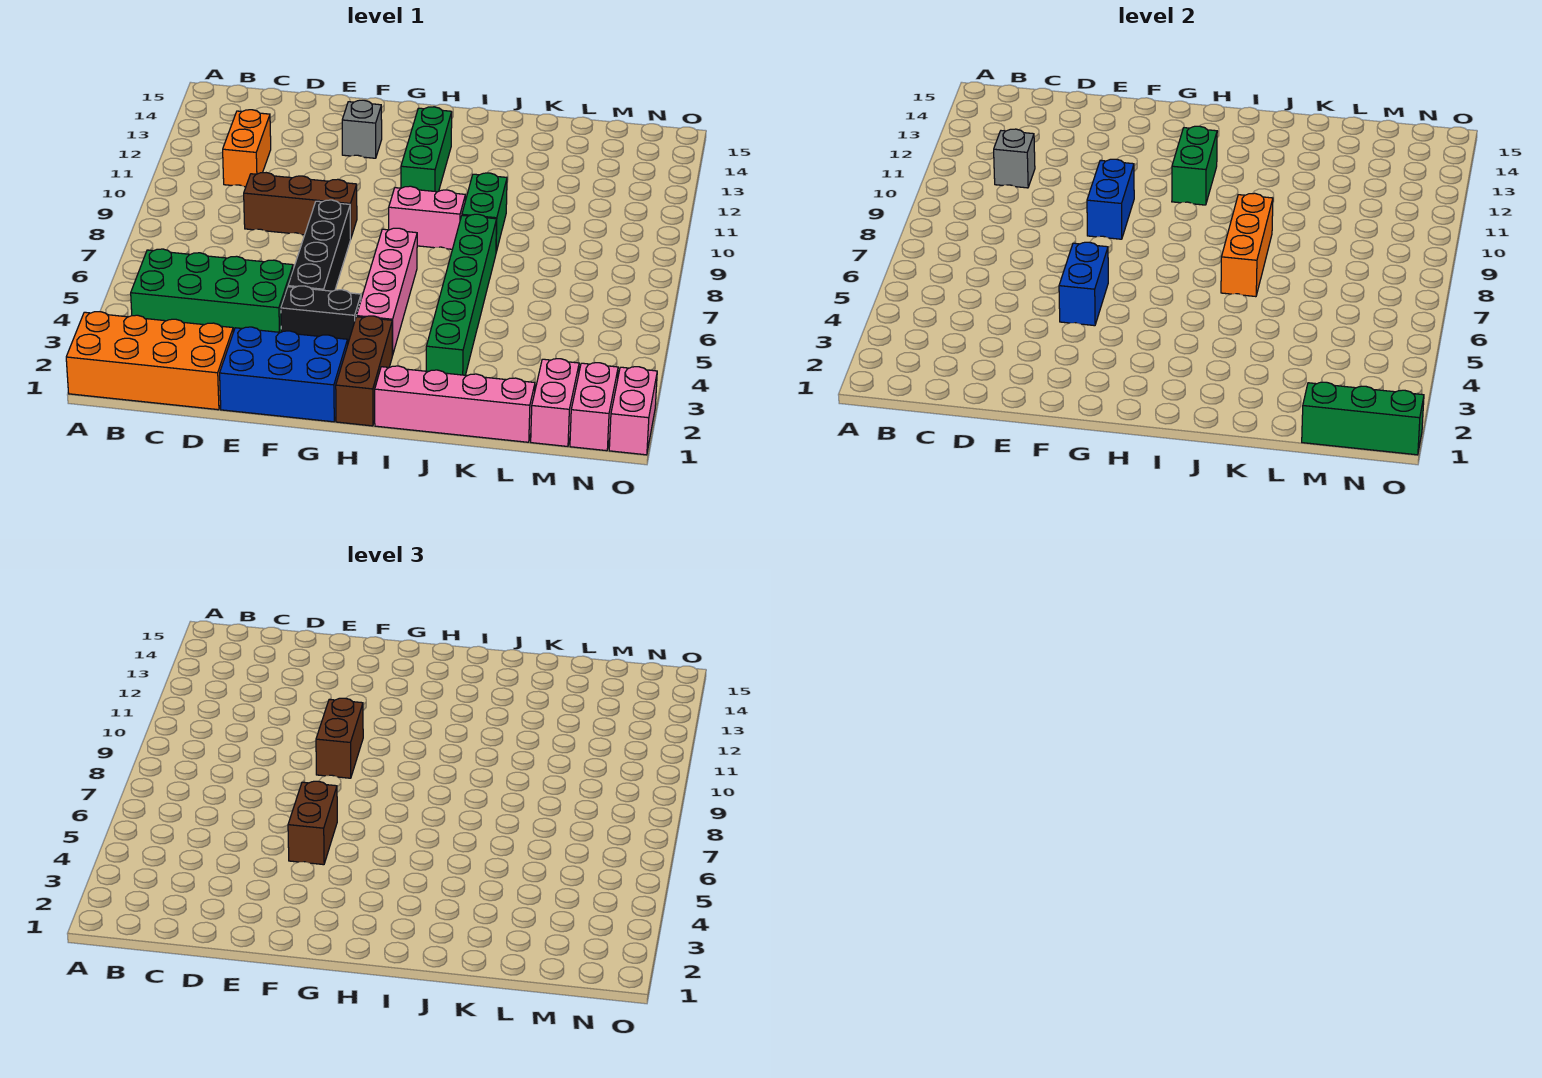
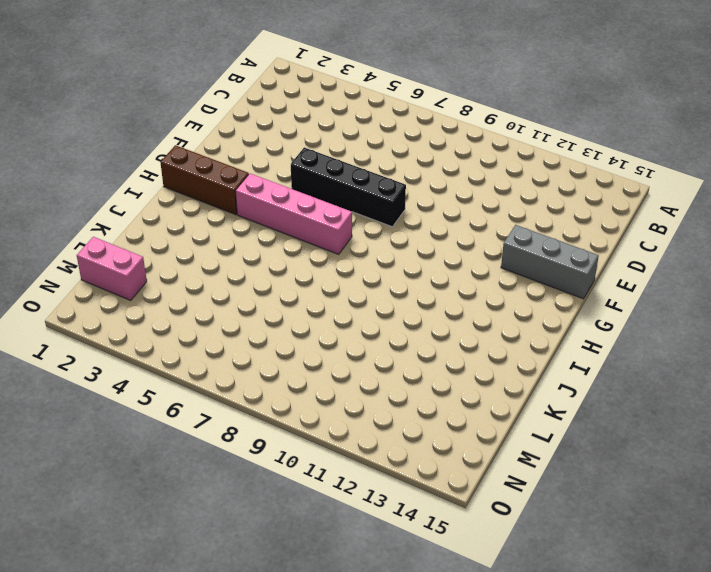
grey 1x3 brick [501,225,599,299] -> grey 1x1 brick [342,100,382,158]
none -> orange 2x4 brick [66,312,233,410]
none -> green 2x4 brick [131,249,293,332]
none -> orange 1x2 brick [223,110,271,187]

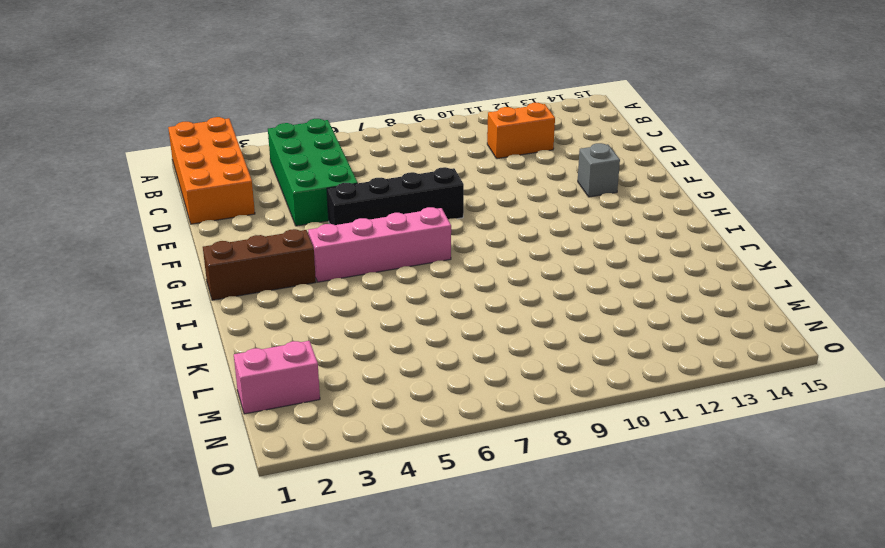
none -> brown 1x3 brick [244,173,357,239]
none -> blue 2x3 brick [220,327,348,422]
none -> black 1x2 brick [281,286,361,342]

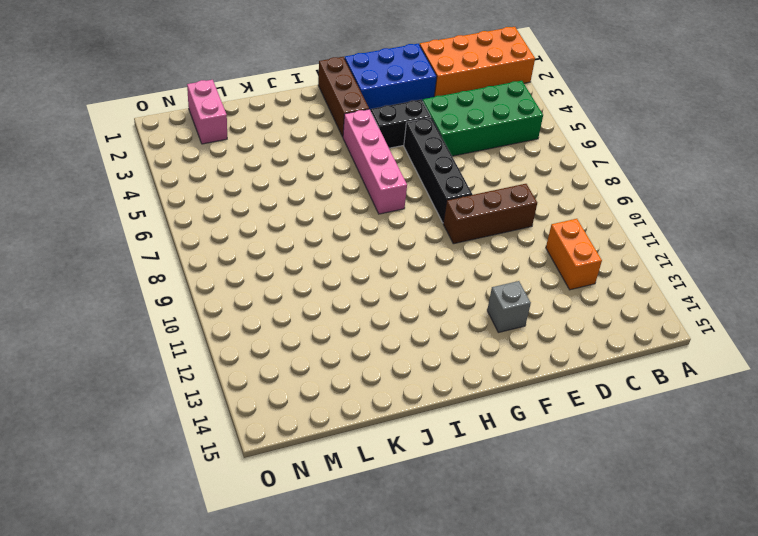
none -> pink 1x2 brick [389,186,465,249]
none -> green 1x3 brick [401,107,452,192]
none -> pink 1x4 brick [375,366,535,442]

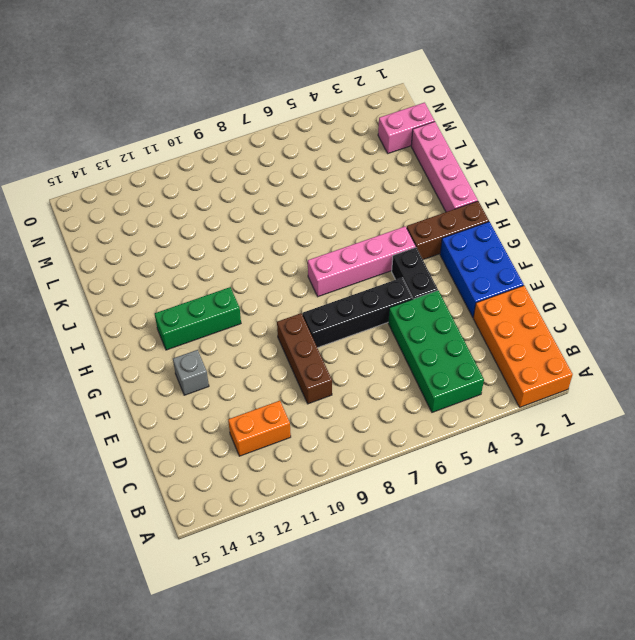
none -> pink 1x2 brick [389,186,465,249]
none -> green 1x6 brick [426,214,497,375]
none -> green 1x2 brick [462,173,507,252]

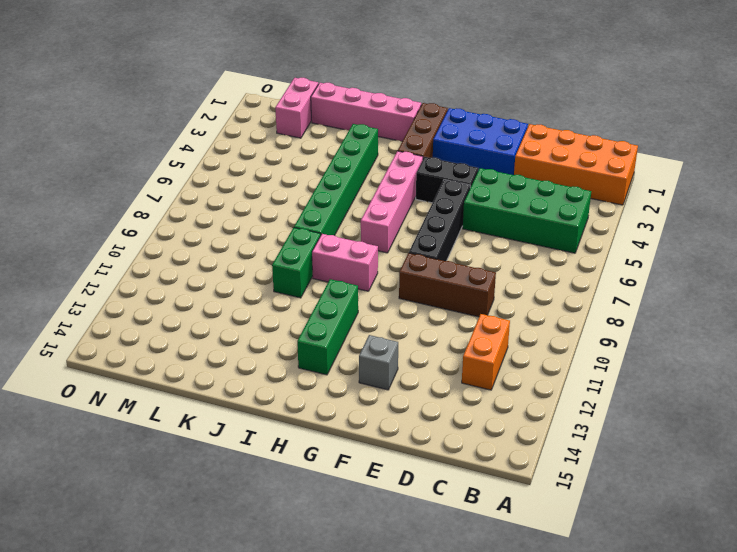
none -> pink 1x2 brick [570,363,618,451]
none -> pink 1x2 brick [609,367,657,455]
none -> grey 1x1 brick [994,129,1035,188]

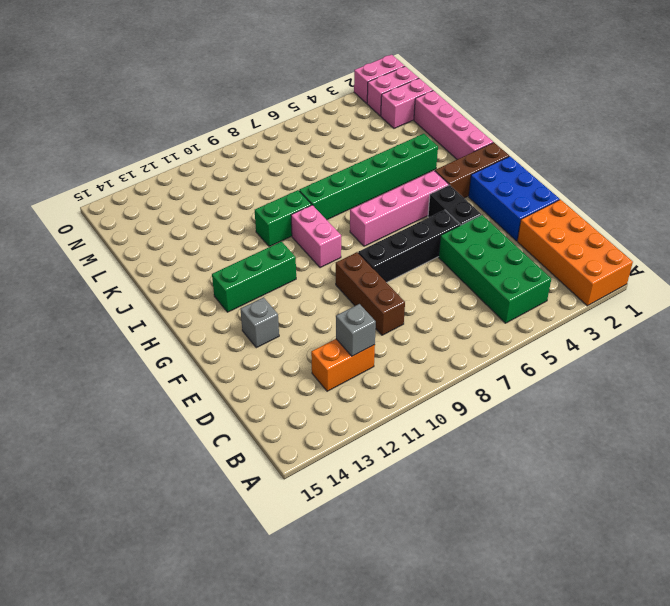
none -> blue 1x2 brick [1059,242,1108,326]
none -> blue 1x2 brick [1087,159,1134,239]
none -> green 1x2 brick [1172,126,1217,205]

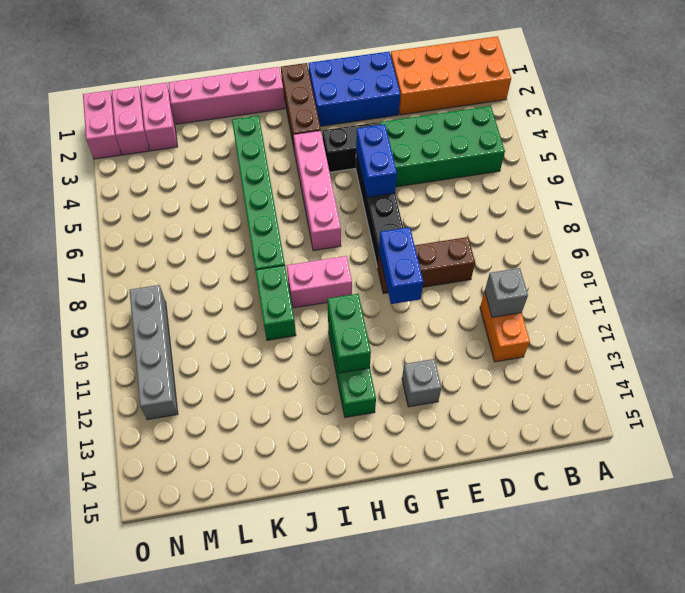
grey 1x4 brick [130,285,178,420] -> none
none -> orange 1x3 brick [1221,193,1273,297]
none -> green 1x3 brick [1302,382,1424,455]
none -> brown 1x2 brick [288,781,337,865]

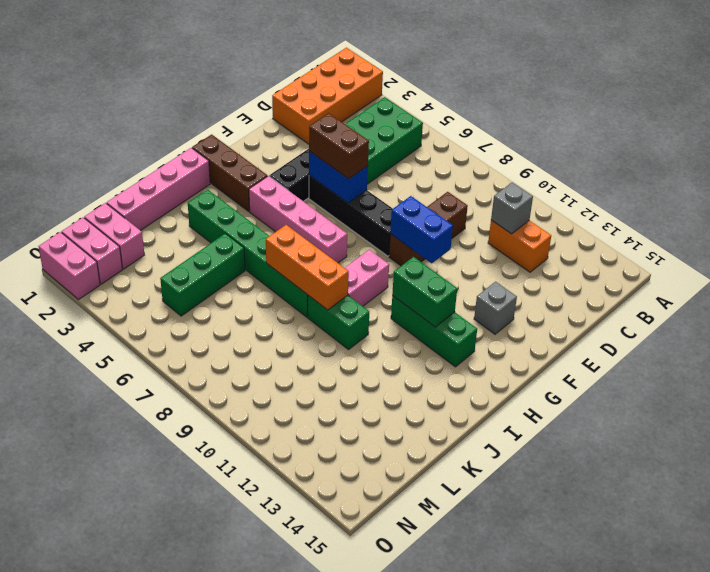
green 1x3 brick [160,233,245,316] -> green 1x3 brick moved to [1302,382,1424,455]
none -> blue 2x3 brick [220,327,348,422]
none -> brown 1x2 brick [316,698,363,778]

